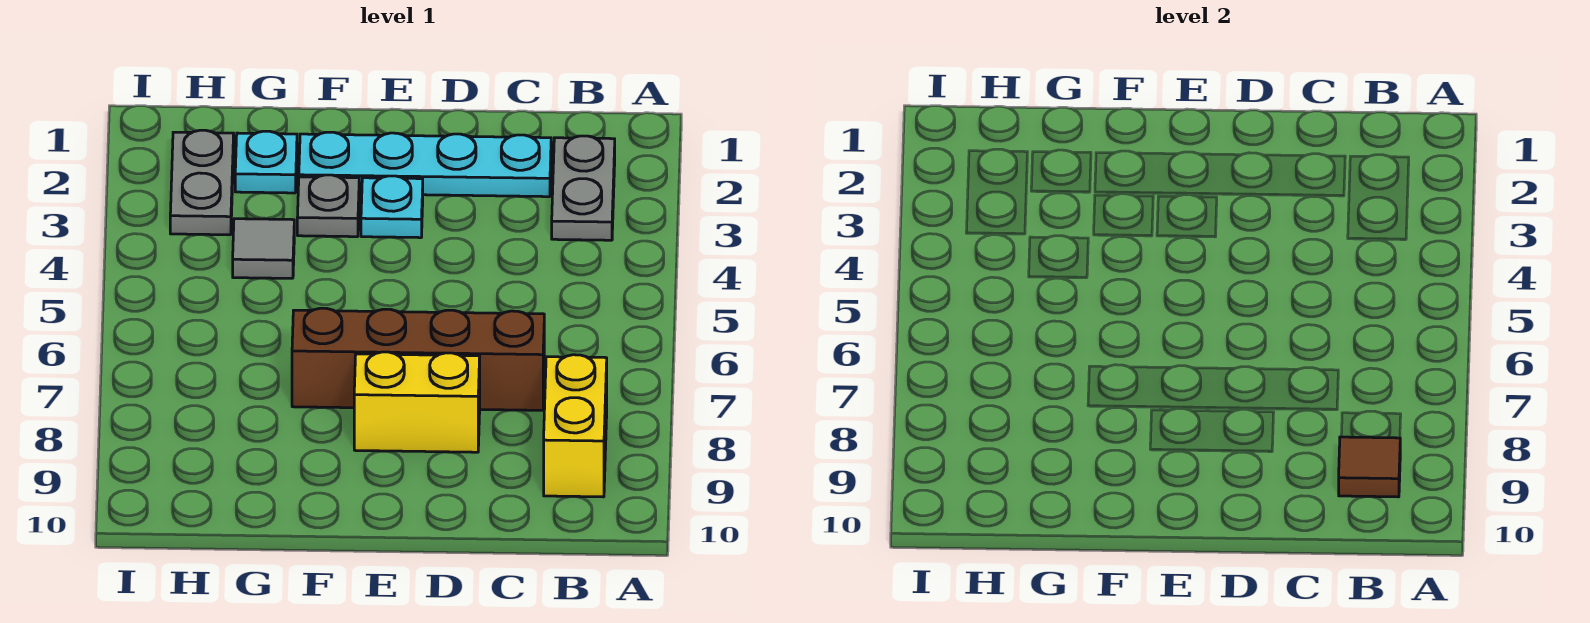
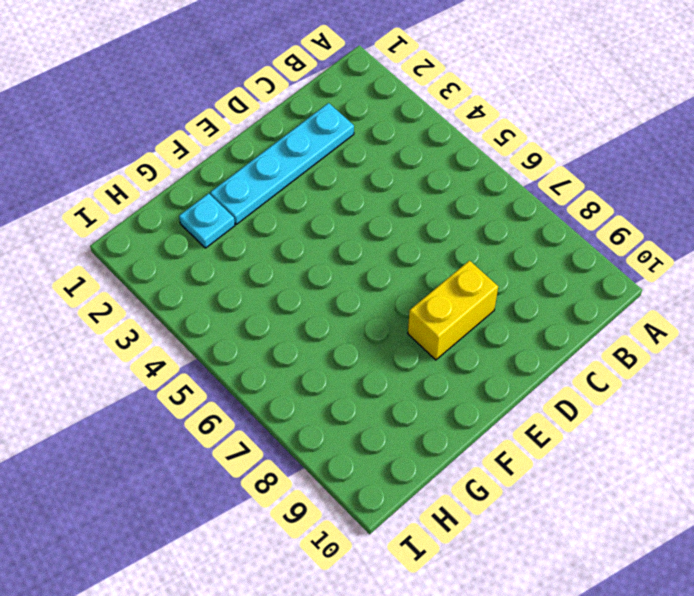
none -> grey 1x2 plate [552,136,615,240]
none -> yellow 1x2 brick [544,355,607,497]

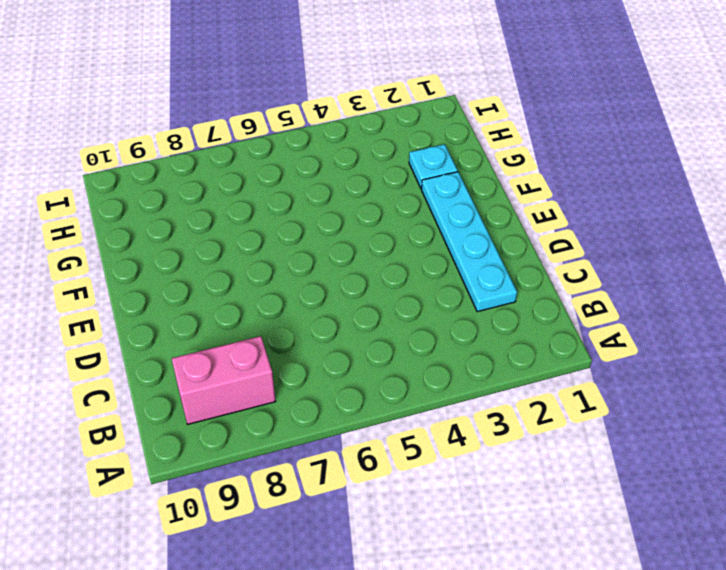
pink 1x2 brick [172,336,275,424] -> yellow 1x2 brick [544,355,607,497]
none -> grey 1x2 plate [552,136,615,240]
none -> brown 1x4 brick [292,308,544,410]

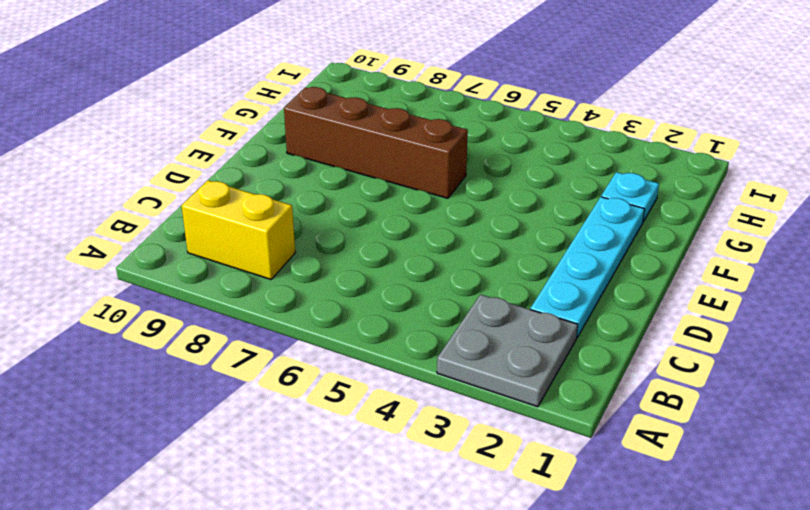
grey 2x2 plate [437,295,578,407] -> grey 1x2 plate [552,136,615,240]
brown 1x4 brick [284,87,468,198] -> brown 1x4 brick turned to [292,308,544,410]
none -> yellow 1x2 brick [354,352,480,452]
none -> cyan 1x1 plate [361,176,423,238]

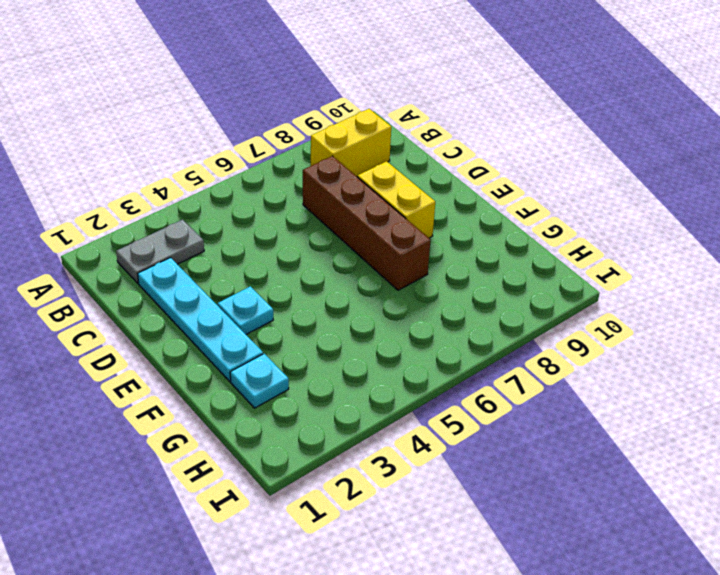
none -> grey 1x1 plate [297,175,359,237]
none -> grey 1x1 tile [233,219,294,278]

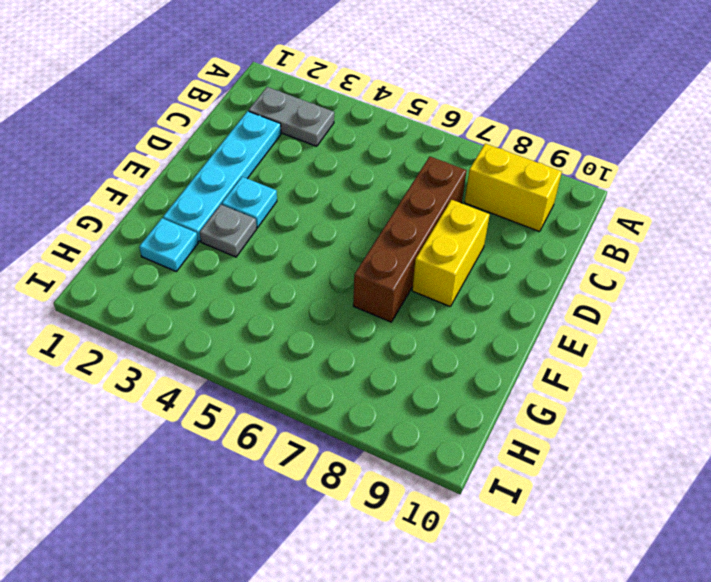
none -> grey 1x1 tile [233,219,294,278]
none -> grey 1x2 plate [170,130,234,235]

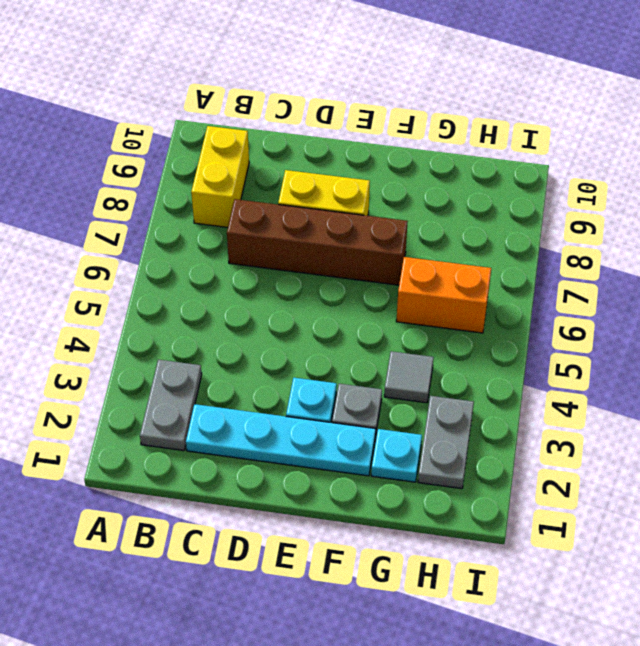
orange 1x2 brick [396,257,491,333] -> none
none -> brown 1x1 tile [1339,437,1400,497]

